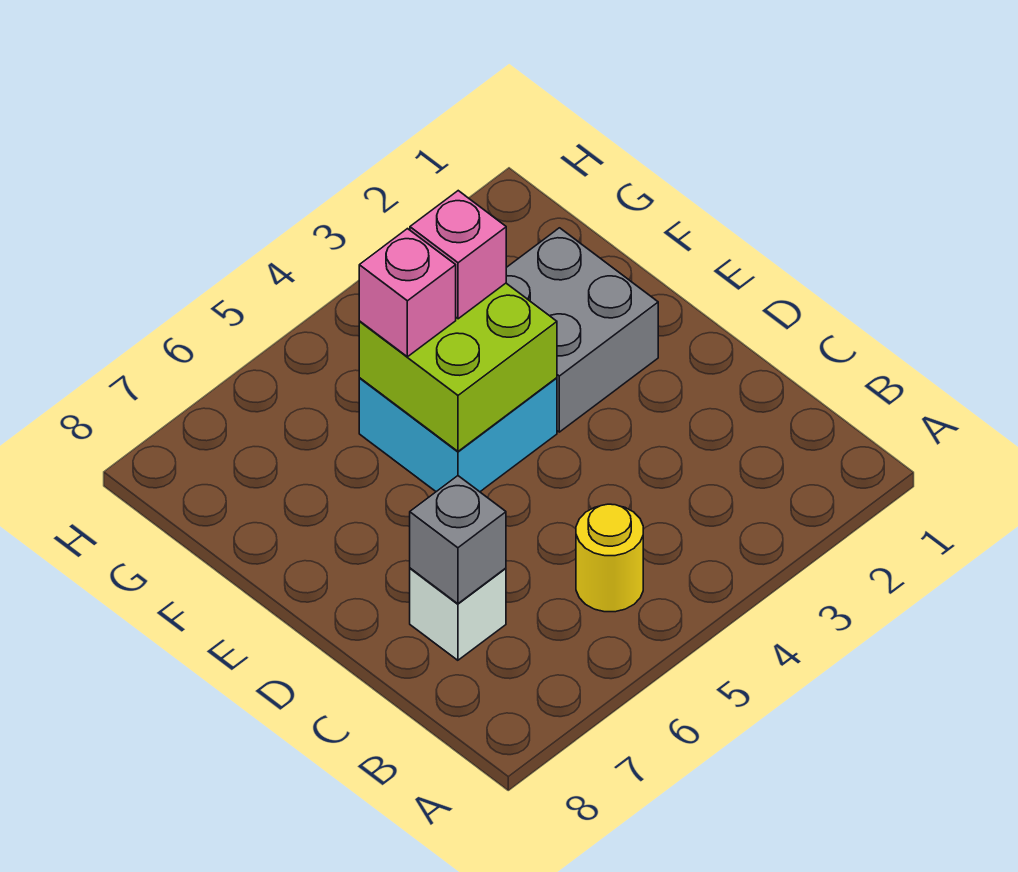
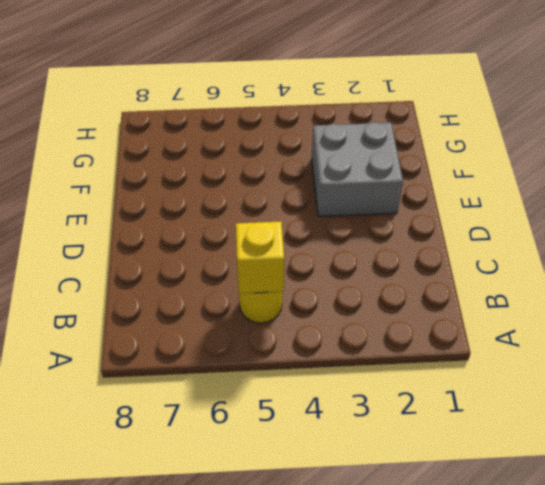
yellow 1x1 brick [236,221,284,294] -> none
none -> white 1x1 brick [410,568,506,660]
none -> cyan 2x2 brick [359,378,557,492]

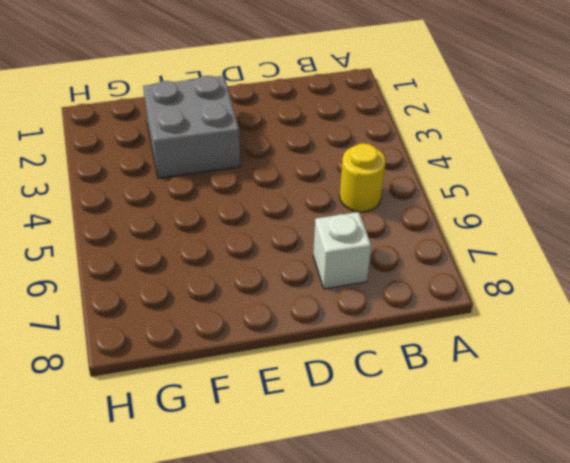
none -> cyan 2x2 brick [359,378,557,492]
none -> grey 1x1 brick [410,476,506,604]

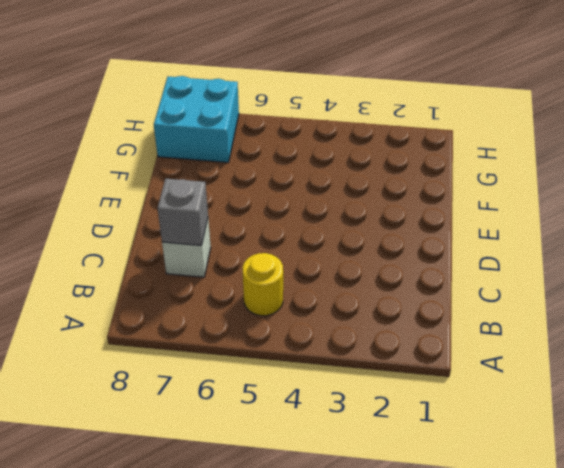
cyan 2x2 brick [154,76,239,162] -> cyan 2x2 brick moved to [359,378,557,492]
none -> grey 2x2 brick [506,228,658,432]
none -> lime 2x2 brick [359,283,557,451]

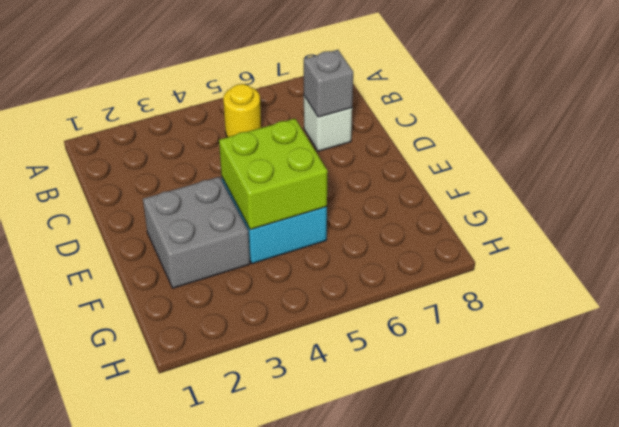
none -> pink 1x1 brick [410,191,506,319]
none -> pink 1x1 brick [359,229,456,357]

